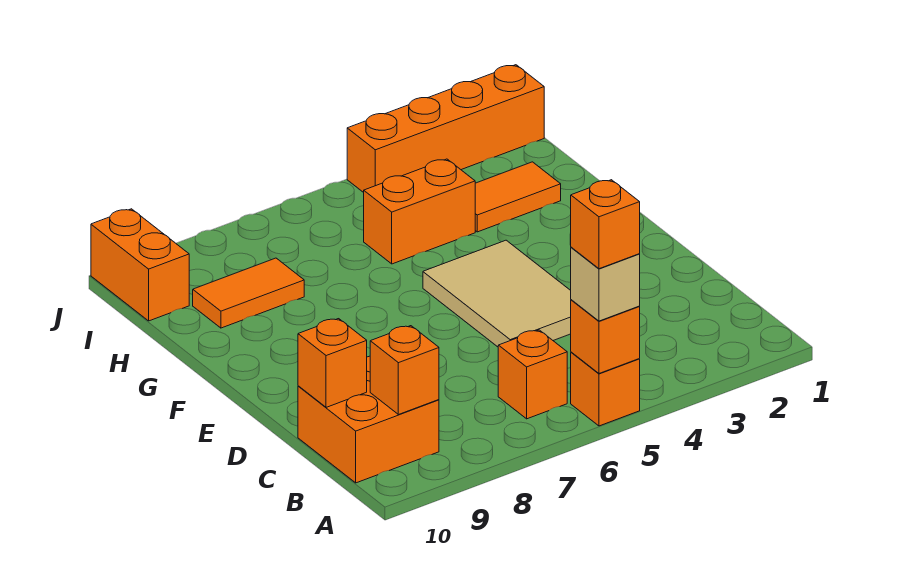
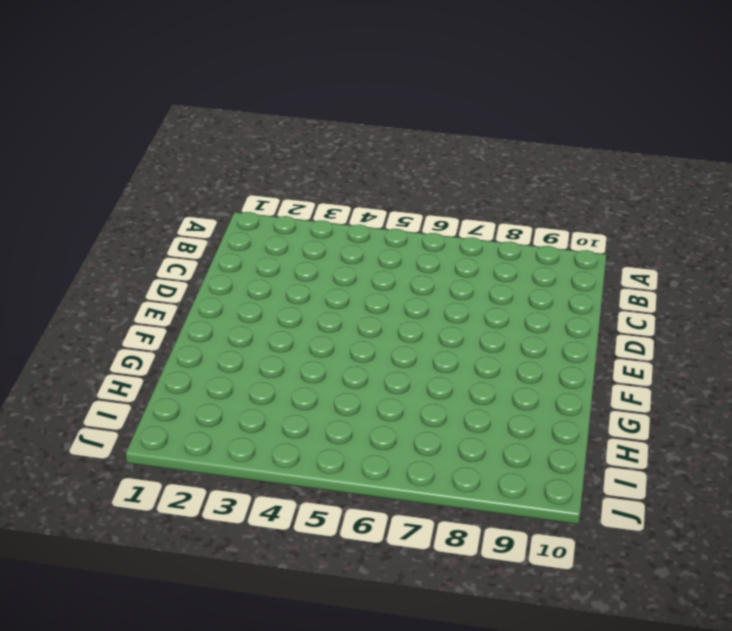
none -> orange 1x1 brick [571,352,640,426]
none -> orange 1x1 brick [498,330,567,419]
none -> orange 2x2 brick [298,356,439,483]

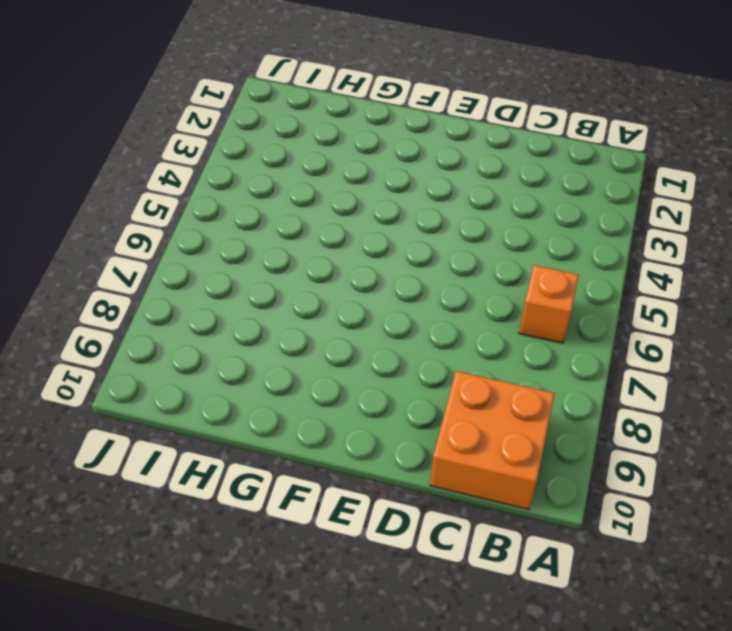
none -> orange 1x1 brick [571,352,640,426]
none -> tan 2x3 tile [423,240,571,347]
none -> orange 1x2 tile [475,162,561,232]

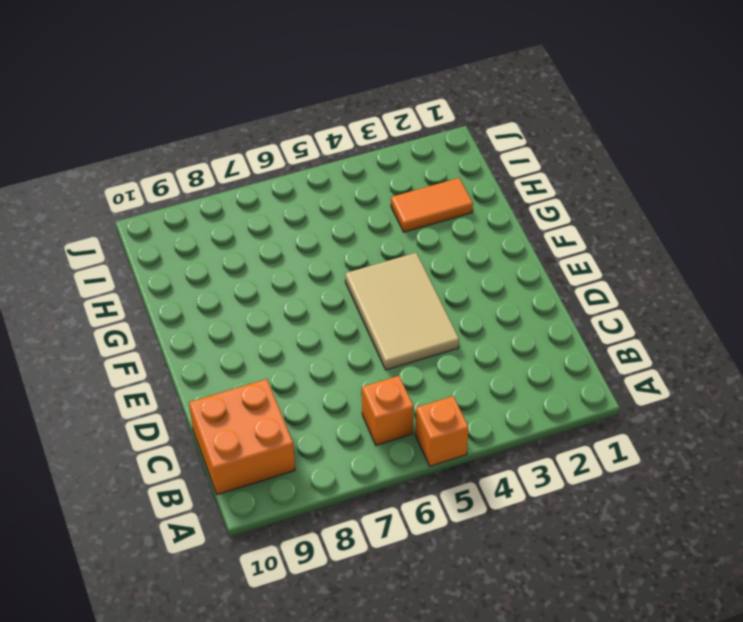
none -> orange 1x2 brick [364,159,475,264]
none -> orange 1x2 tile [193,258,304,328]
none -> orange 1x2 brick [91,209,189,321]

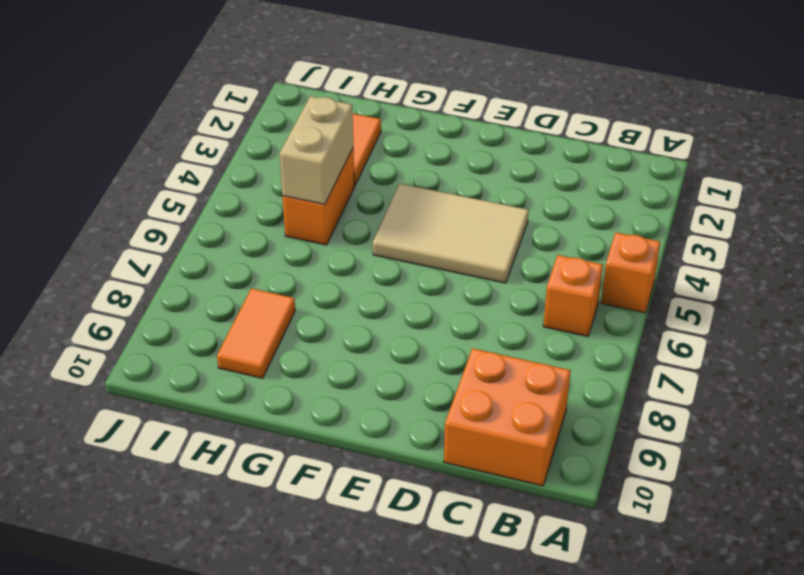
tan 1x2 brick [279,96,353,204] -> none
none -> orange 1x2 brick [91,209,189,321]
none -> orange 1x4 brick [347,65,544,193]
none -> orange 1x1 brick [571,300,640,373]

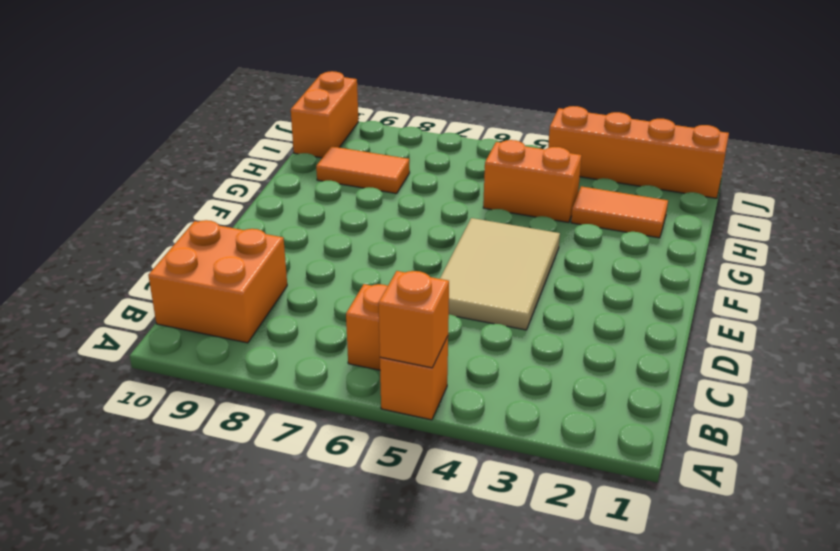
none -> orange 1x1 brick [370,326,439,415]
none -> orange 1x1 brick [298,319,367,407]
none -> tan 1x1 brick [571,247,640,321]

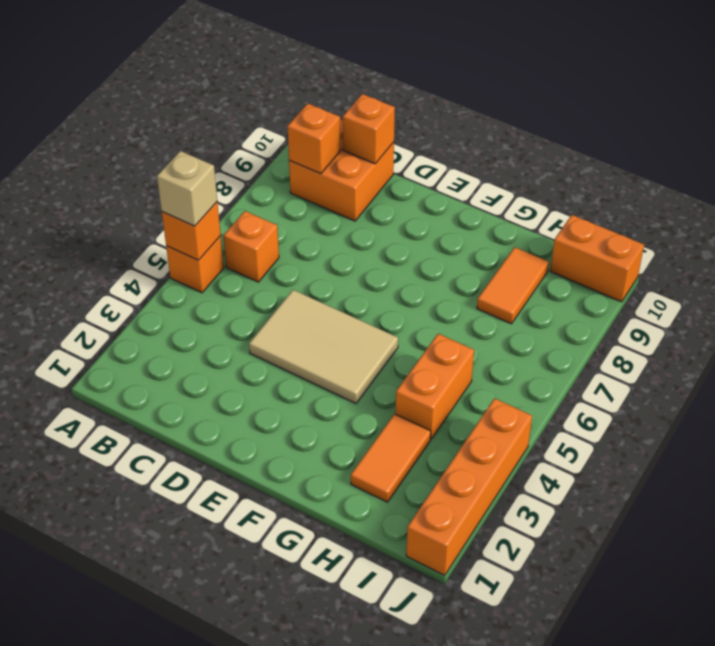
none -> orange 1x1 brick [571,180,640,269]

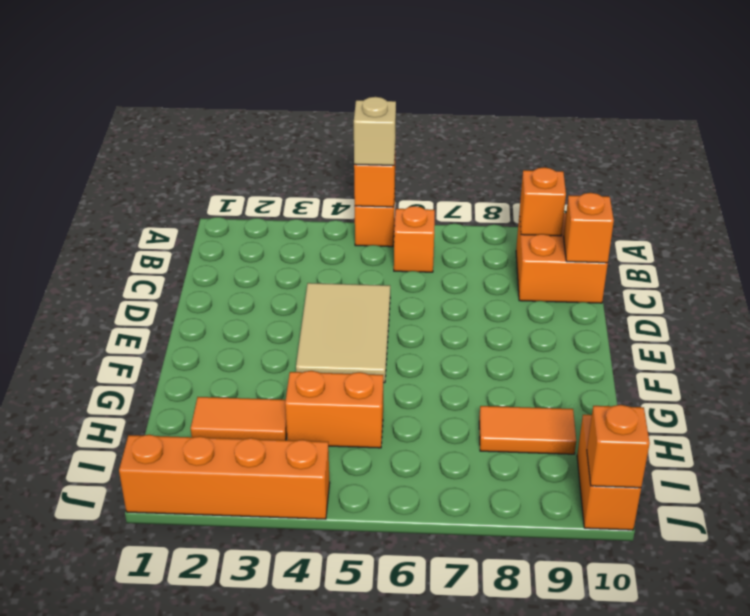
orange 1x1 brick [587,405,650,488] -> orange 1x1 brick moved to [571,180,640,269]

